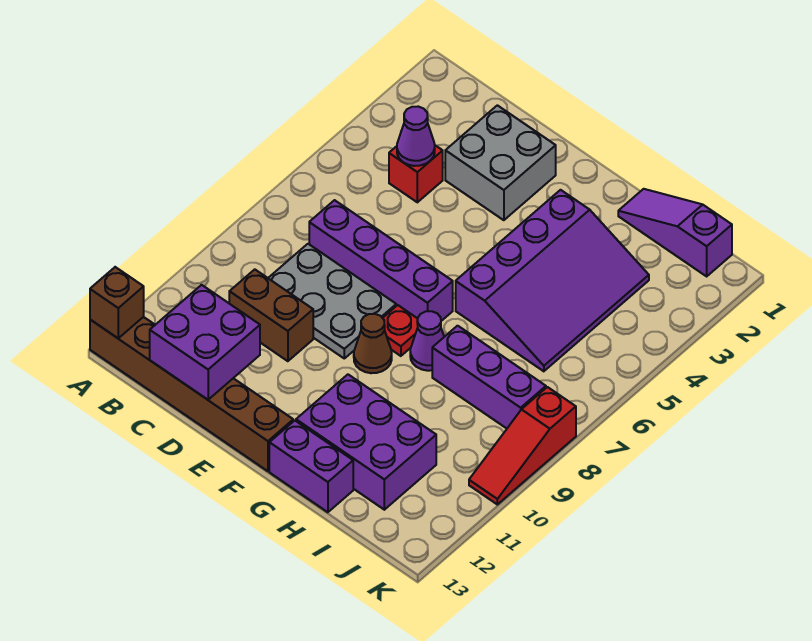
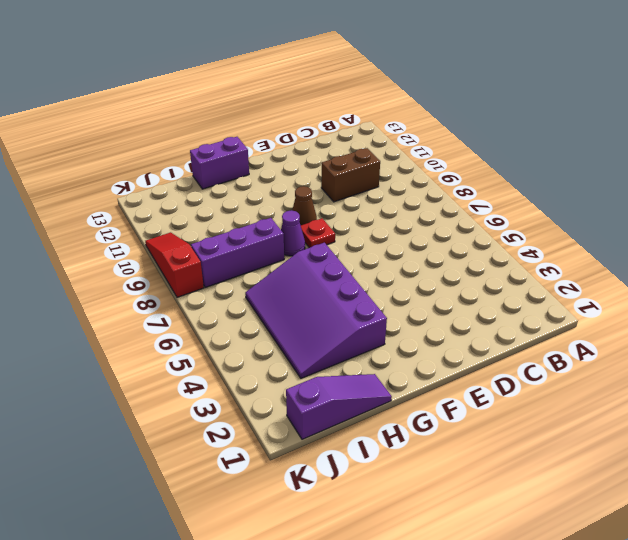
none -> brown 1x6 brick [90,317,293,471]
none -> red 1x1 brick [389,145,443,202]
none -> purple 1x4 brick [309,200,453,321]

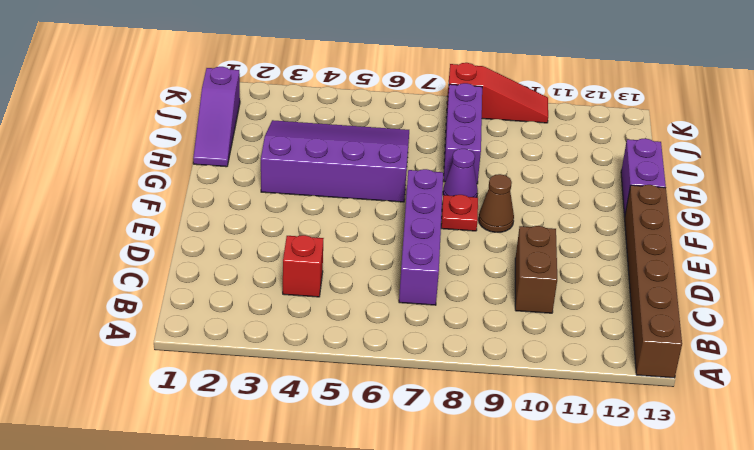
none -> grey 2x3 plate [268,244,396,358]
none -> grey 2x2 brick [445,105,556,220]
none -> purple 2x3 brick [296,375,436,510]

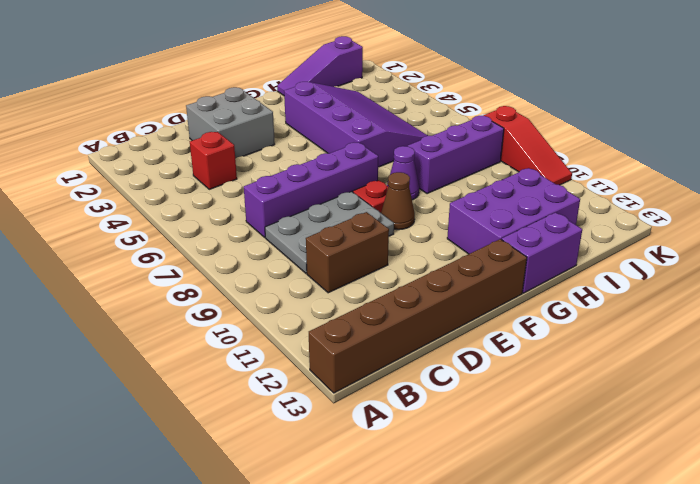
none -> brown 1x1 brick [90,267,144,338]
none -> purple 1x1 cone [397,107,435,166]
none -> purple 2x2 brick [150,285,260,400]

